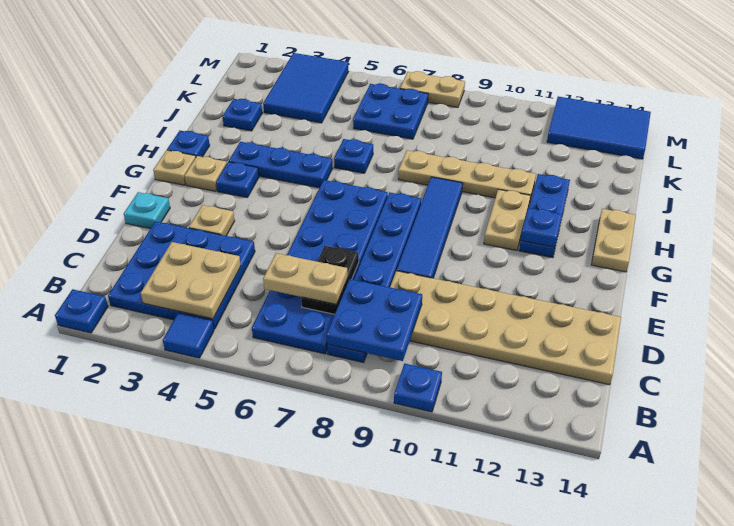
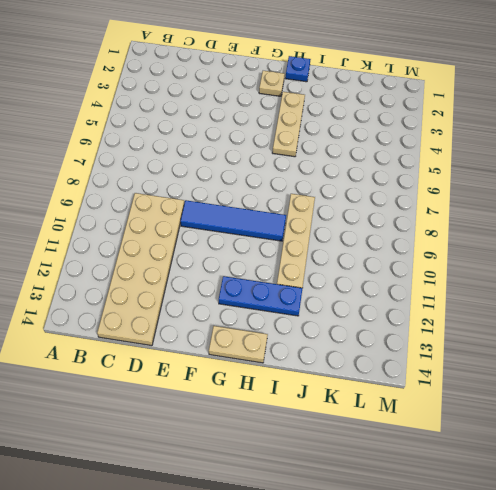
tan 1x3 plate [272,92,305,157] -> blue 1x3 plate [229,142,332,188]
none -> blue 1x1 plate [55,289,108,333]
none -> blue 1x1 tile [163,313,214,358]
none -> blue 1x1 plate [394,363,442,412]
none -> blue 3x3 plate [108,221,255,329]

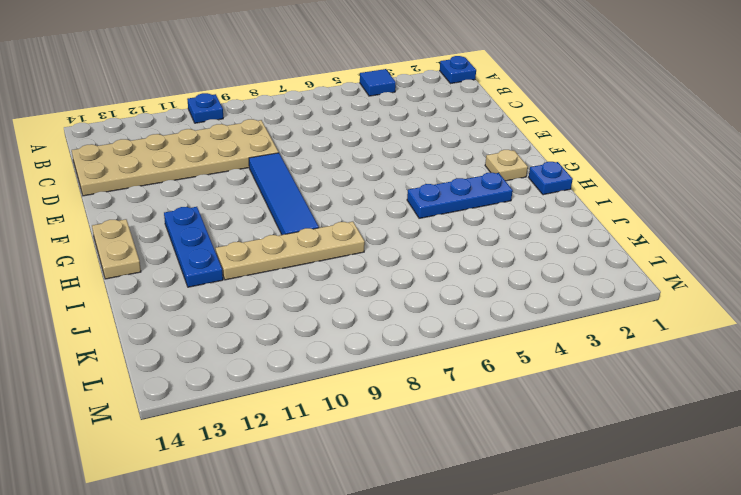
none -> blue 3x3 plate [108,221,255,329]
none -> blue 2x6 plate [252,180,388,354]
none -> blue 1x6 plate [327,192,421,362]
none -> cyan 1x1 plate [124,192,170,229]

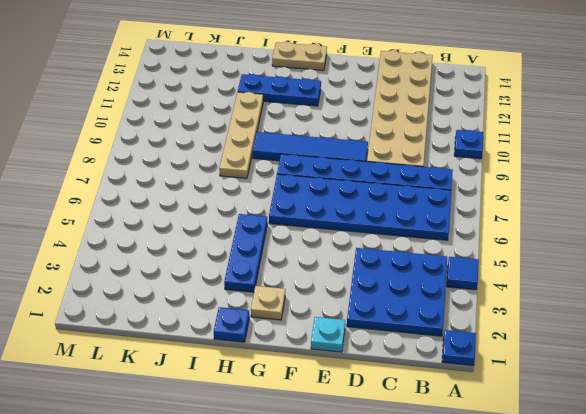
none -> tan 1x1 plate [189,205,235,236]
none -> tan 1x1 plate [153,150,196,185]
none -> blue 1x1 plate [216,162,259,198]
none -> tan 1x2 plate [484,189,531,250]

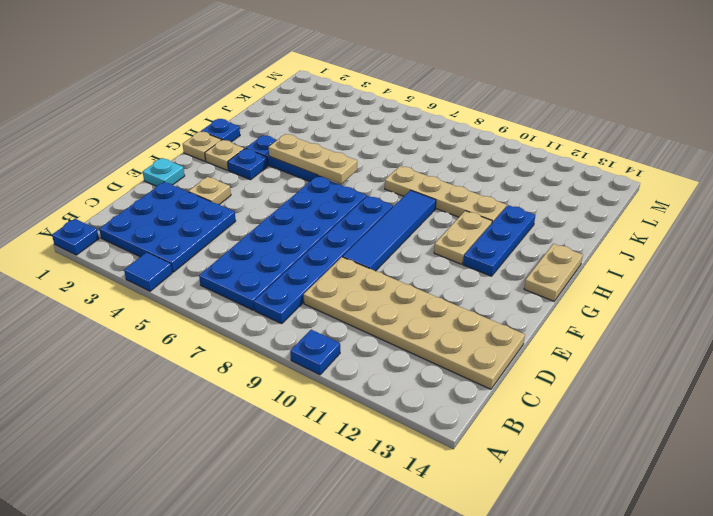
tan 1x3 plate [269,134,357,184] -> none
none -> blue 1x1 plate [334,139,373,173]
none -> blue 1x1 plate [222,99,262,131]
none -> blue 2x3 tile [263,53,349,123]
none -> blue 2x2 plate [353,84,428,139]

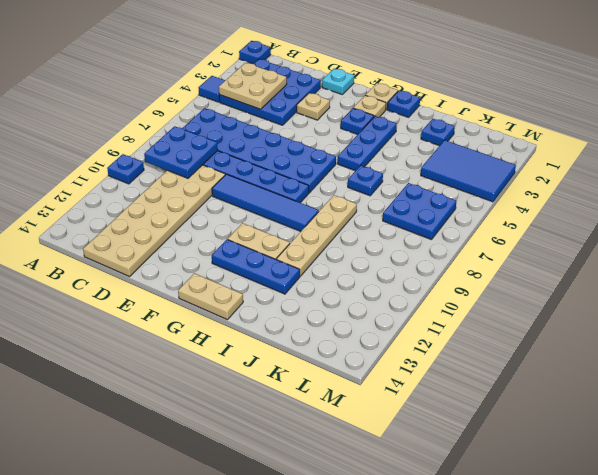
none -> blue 2x3 tile [547,97,651,159]
none -> tan 1x2 plate [400,71,465,107]
none -> black 1x2 plate [301,246,359,314]
none -> blue 1x1 plate [521,208,562,247]

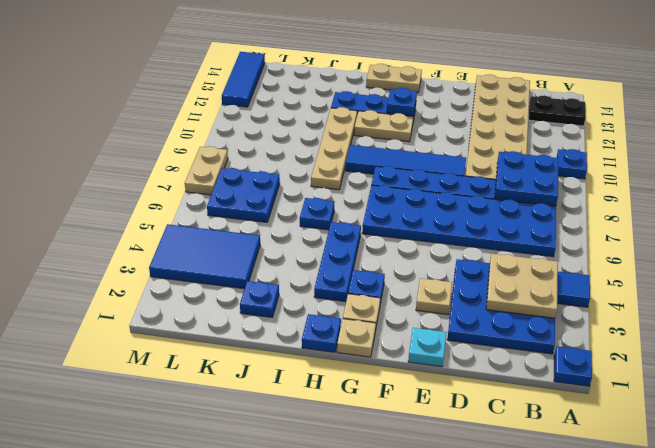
black 1x2 plate [528,95,586,126] -> black 1x2 plate moved to [301,246,359,314]
blue 1x3 tile [222,52,265,107] -> blue 2x3 tile [547,97,651,159]
none -> tan 1x2 plate [263,253,348,304]

